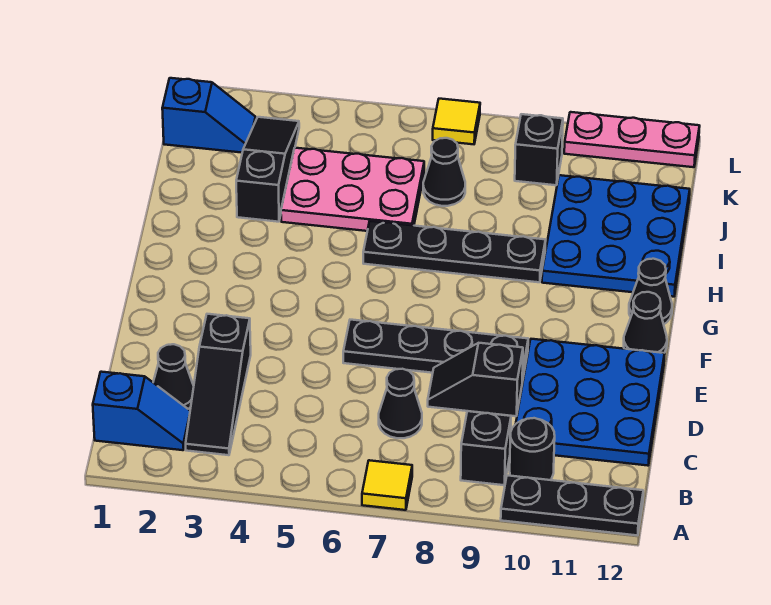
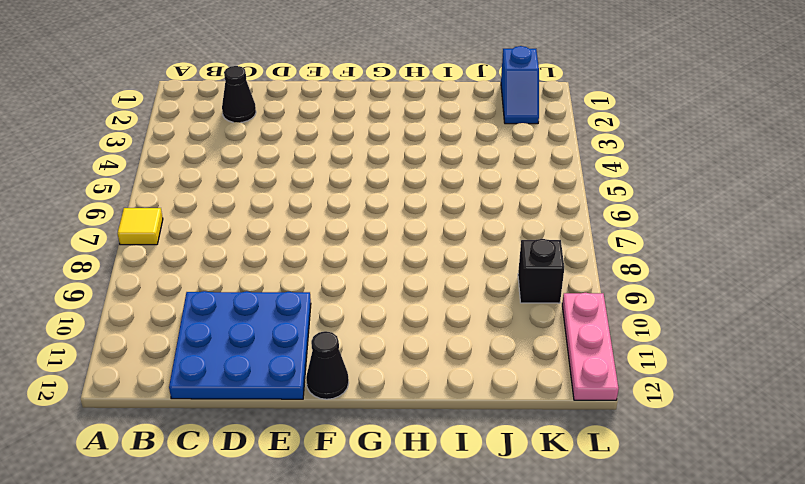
none -> black 1x3 plate [501,475,643,535]
none -> blue 1x2 slope [93,372,190,450]
none -> black 1x3 slope [186,314,251,455]

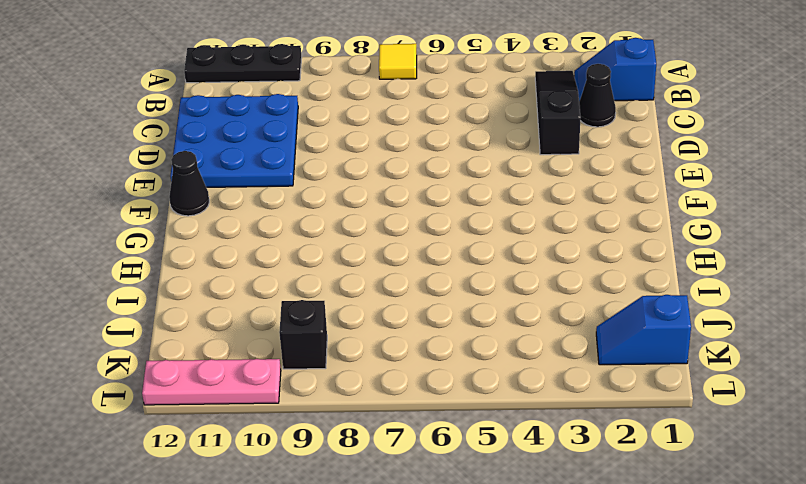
none -> black 1x1 brick [461,411,511,485]
none -> black 1x1 round brick [510,418,555,480]
none -> black 1x1 cone [379,369,422,438]

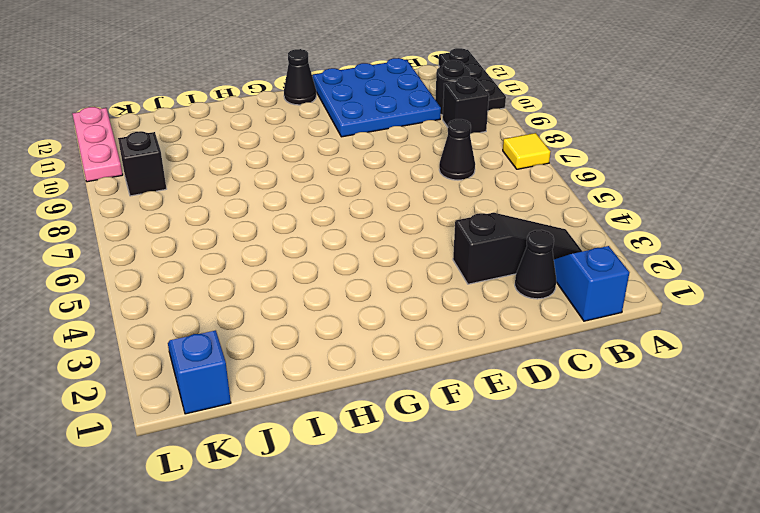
none -> black 1x2 slope [428,343,523,416]
none -> black 1x4 plate [343,320,528,382]
none -> black 1x1 cone [629,259,672,324]

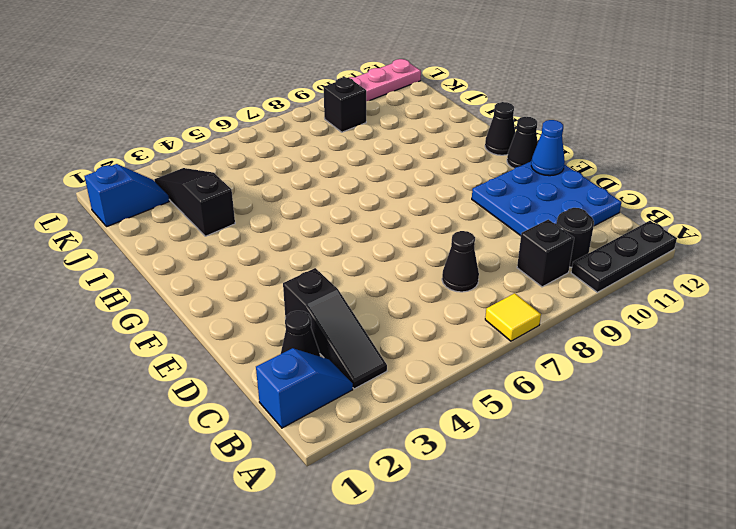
blue 1x1 cone [531,120,565,176] -> none
none -> black 1x2 slope [428,343,523,416]
none -> black 1x4 plate [343,320,528,382]
none -> black 1x4 plate [363,221,546,282]

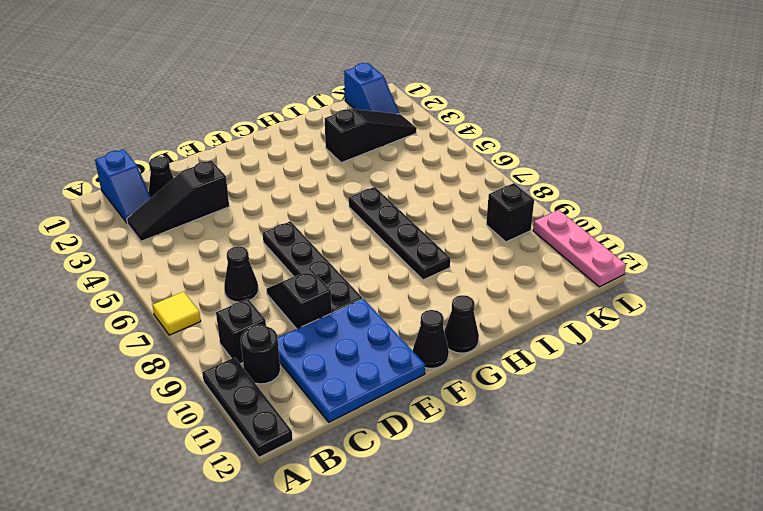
none -> blue 3x3 plate [542,175,690,297]
none -> pink 2x3 plate [281,148,424,231]
none -> black 1x1 cone [423,138,465,206]

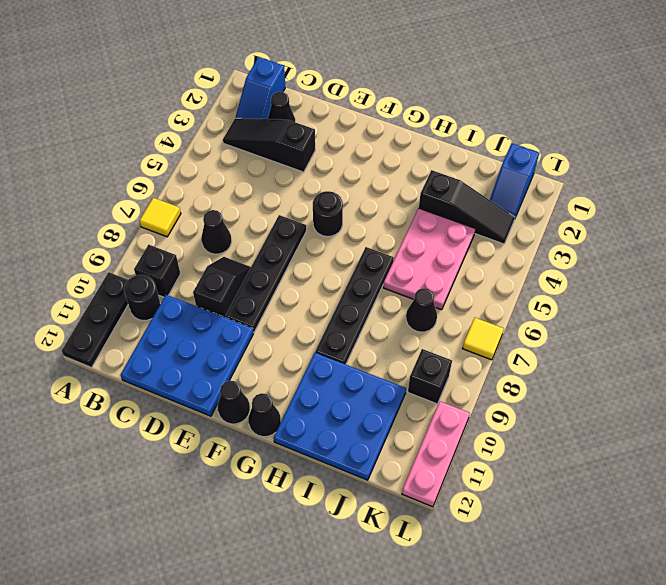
black 1x1 round brick [313,191,343,237] -> none

